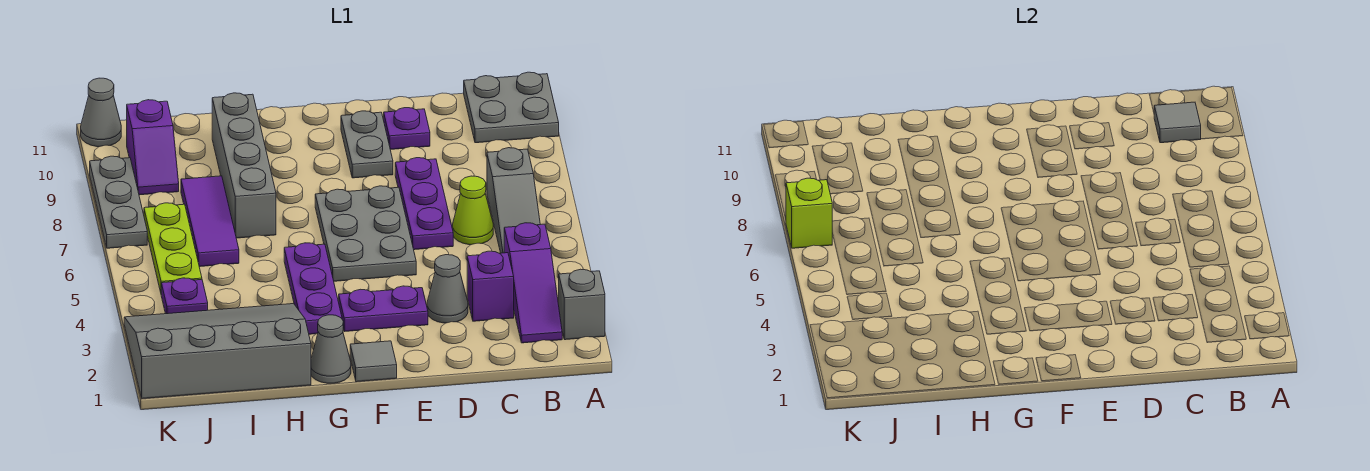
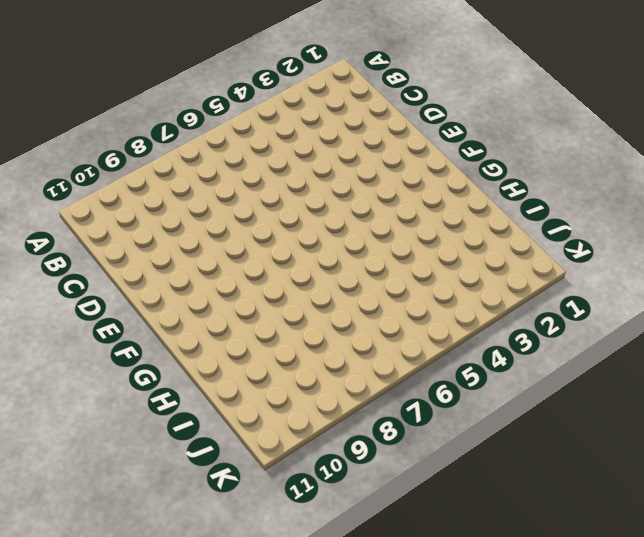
none -> grey 1x1 brick [559,269,605,340]
none -> grey 2x2 plate [464,72,559,143]
none -> purple 1x3 slope [504,223,562,343]

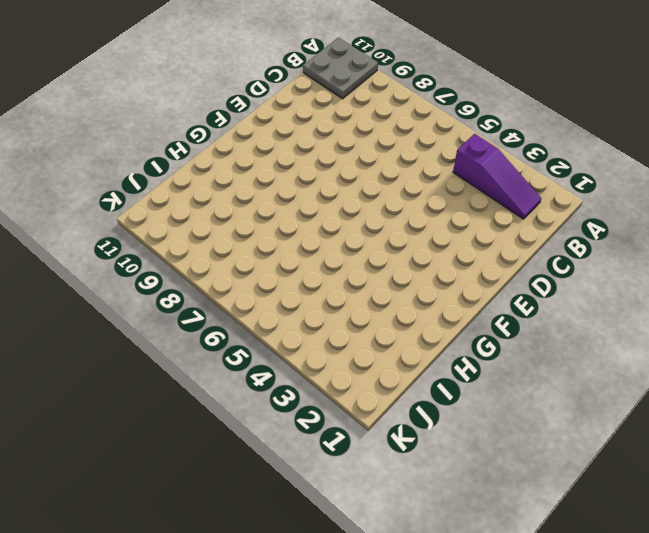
none -> grey 1x1 brick [559,269,605,340]
none -> grey 1x3 slope [487,148,540,253]
none -> purple 1x1 brick [467,251,514,321]

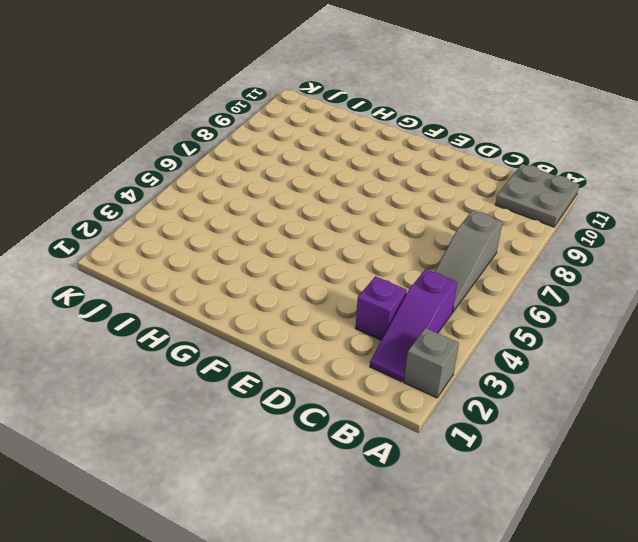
none -> lime 1x1 cone [453,176,493,245]
none -> grey 1x1 cone [427,255,468,323]
none -> purple 1x3 plate [395,158,453,250]

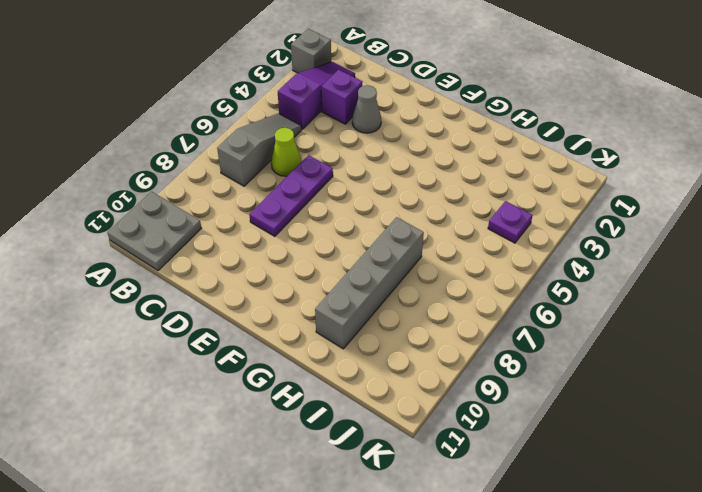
none -> purple 1x1 plate [384,108,430,150]
none -> purple 1x2 plate [339,286,428,332]
none -> grey 2x3 plate [315,186,416,281]

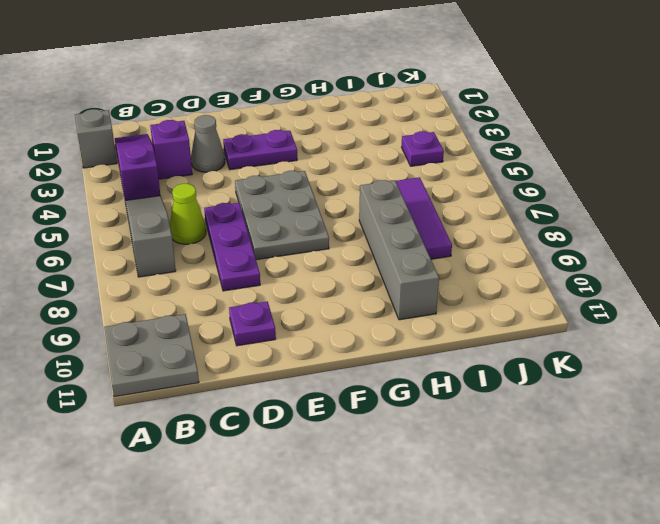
none -> grey 1x2 plate [341,111,393,178]
none -> grey 1x1 tile [350,341,397,382]
none -> grey 1x1 cone [311,315,351,383]

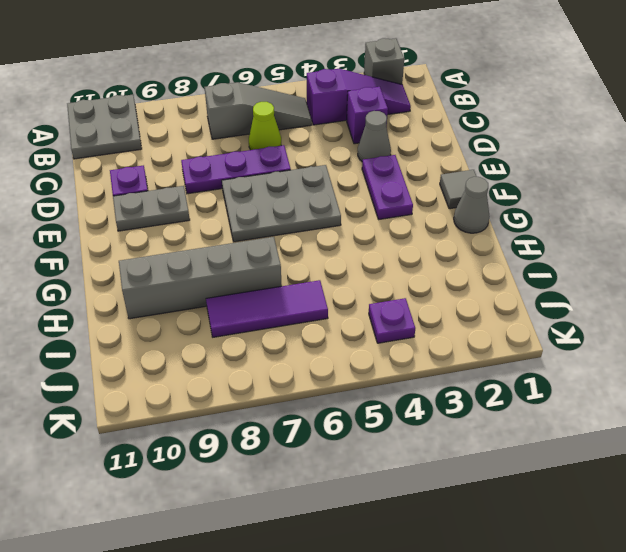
none -> purple 1x3 plate [284,243,342,334]
none -> grey 3x4 slope [124,304,311,398]
none -> lime 1x3 plate [144,203,202,292]

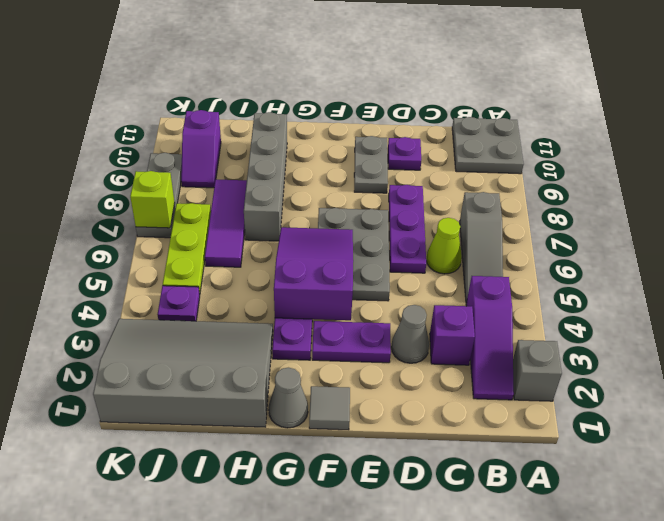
purple 2x3 slope [274,227,353,320] -> none
none -> grey 1x1 cone [81,78,121,147]
none -> grey 1x1 tile [1154,102,1201,143]

